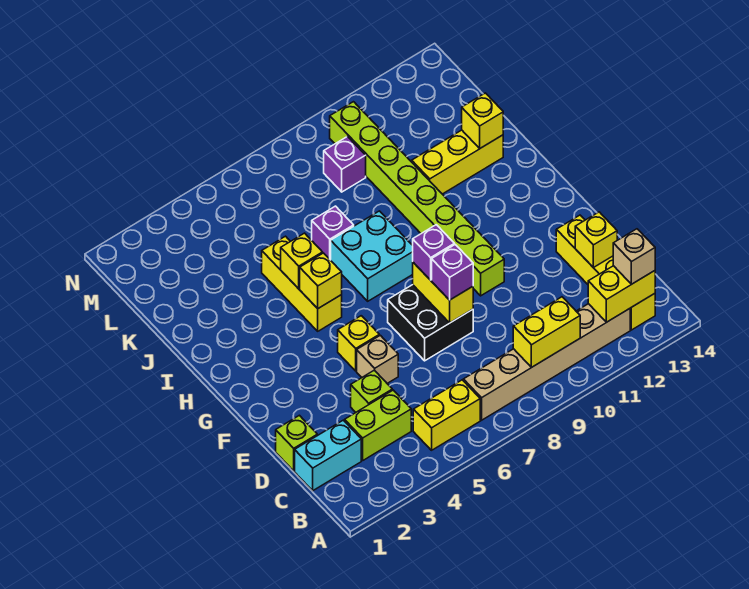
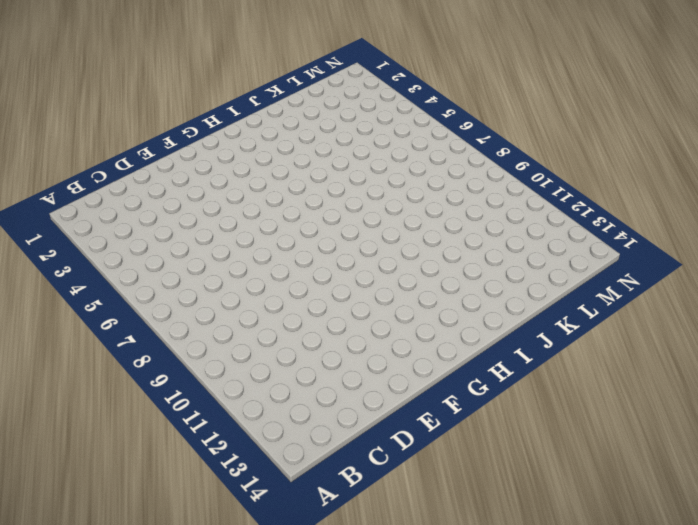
none -> yellow 1x2 brick [413,380,480,450]
none -> tan 1x6 brick [463,304,630,420]
none -> yellow 1x4 brick [556,215,655,330]

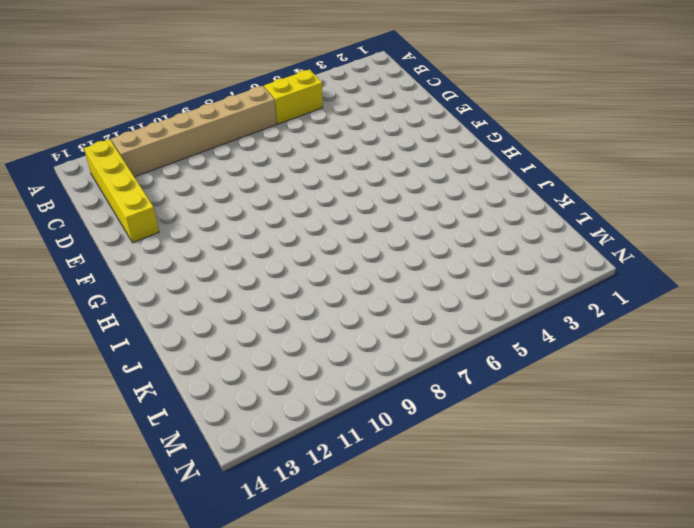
none -> cyan 1x2 brick [295,420,361,491]
none -> lime 1x2 brick [345,390,411,460]
none -> lime 1x1 brick [276,415,317,471]

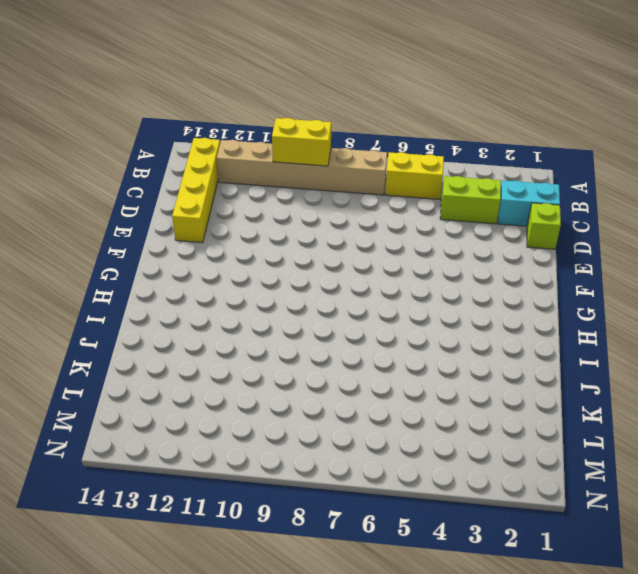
none -> lime 1x1 brick [351,370,392,412]
none -> tan 1x1 brick [357,335,398,383]
none -> black 2x2 brick [388,285,473,361]

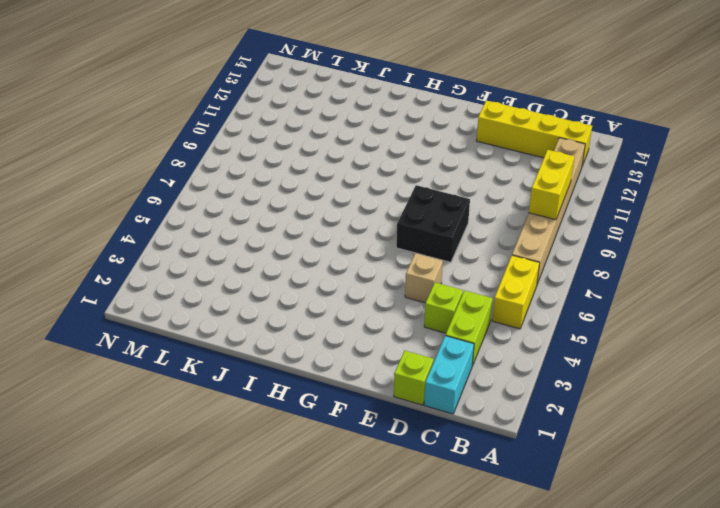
none -> yellow 1x1 brick [338,316,379,371]
none -> lime 1x8 brick [330,102,504,296]
none -> yellow 1x3 brick [262,236,342,331]

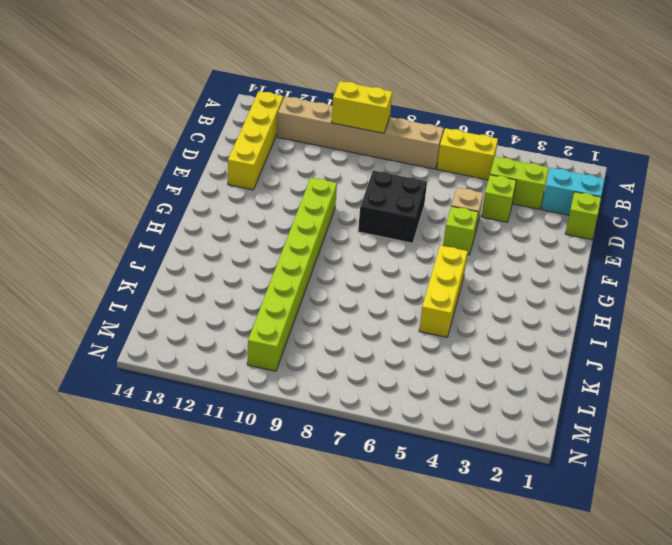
lime 1x1 brick [443,206,478,255] -> yellow 1x1 brick [338,316,379,371]
none -> cyan 2x2 brick [331,211,413,301]
none -> purple 1x1 brick [312,206,354,260]
none -> yellow 1x3 brick [412,130,503,194]

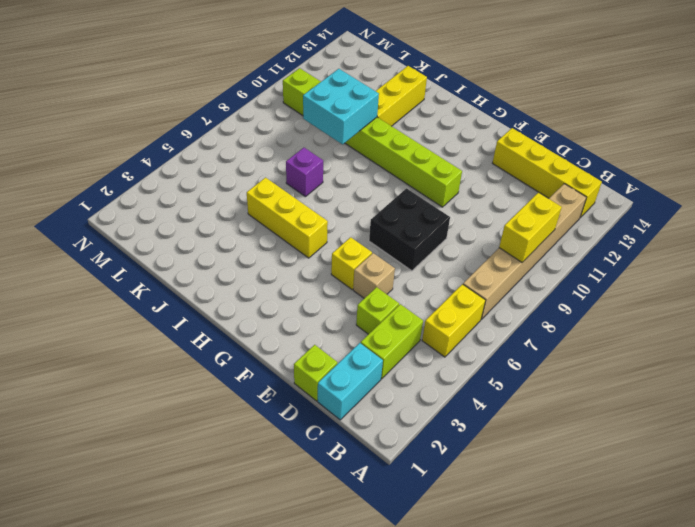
cyan 2x2 brick [303,69,379,145] -> cyan 2x2 brick moved to [331,211,413,301]
none -> purple 1x1 brick [324,137,366,192]
none -> yellow 1x2 brick [588,266,655,322]
none -> yellow 1x1 brick [575,212,617,267]

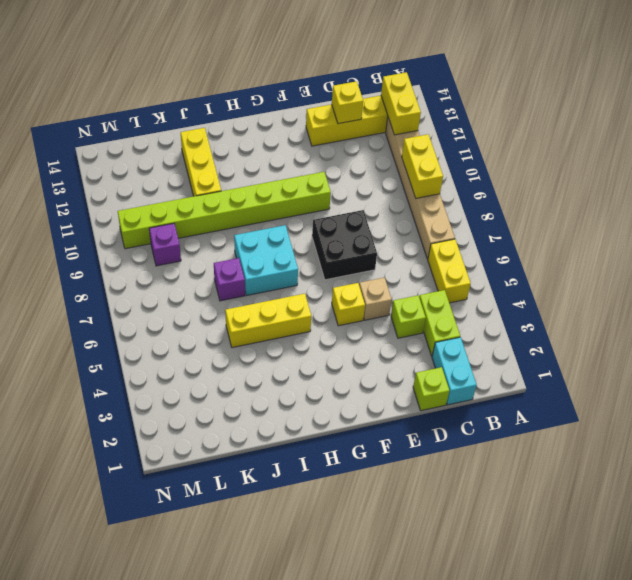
none -> yellow 1x2 brick [413,262,473,323]
none -> yellow 1x1 brick [300,253,342,309]
none -> yellow 1x1 brick [281,233,323,289]

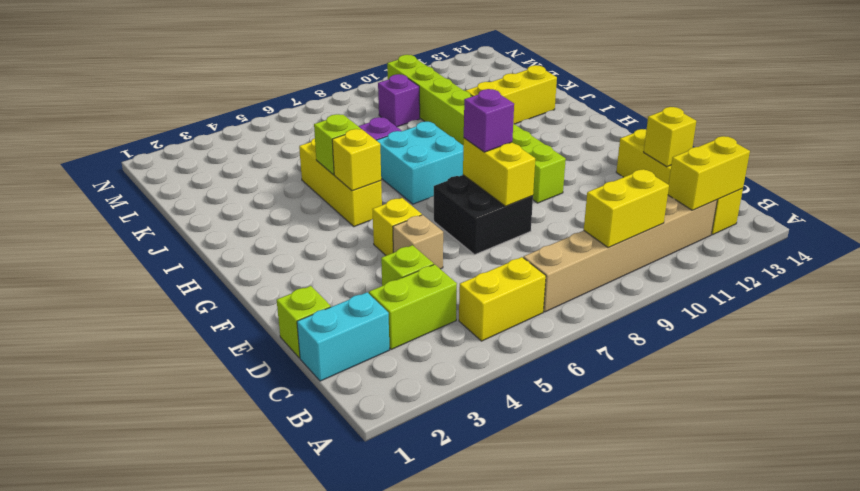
lime 1x1 brick [314,114,361,175] -> yellow 1x1 brick [281,233,323,289]
none -> yellow 1x1 brick [462,93,503,148]
none -> tan 1x1 brick [613,229,655,284]
none -> purple 1x1 brick [432,245,473,300]

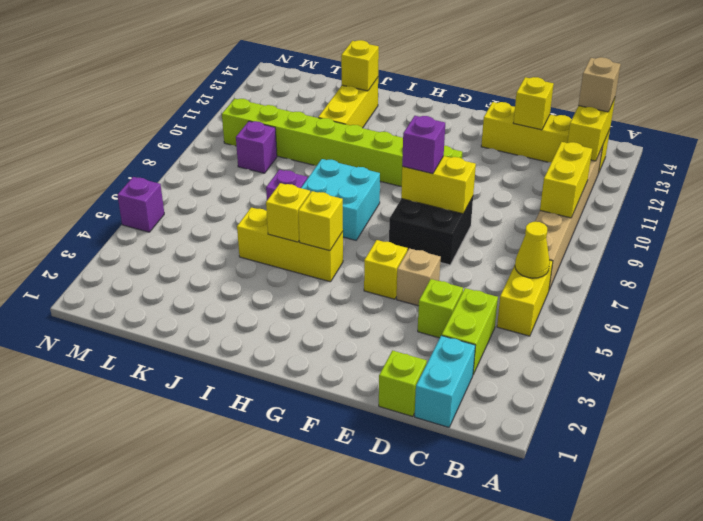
yellow 1x1 cone [515,222,550,278] -> none
purple 1x1 brick [117,177,164,232] -> purple 1x1 brick moved to [432,245,473,300]

